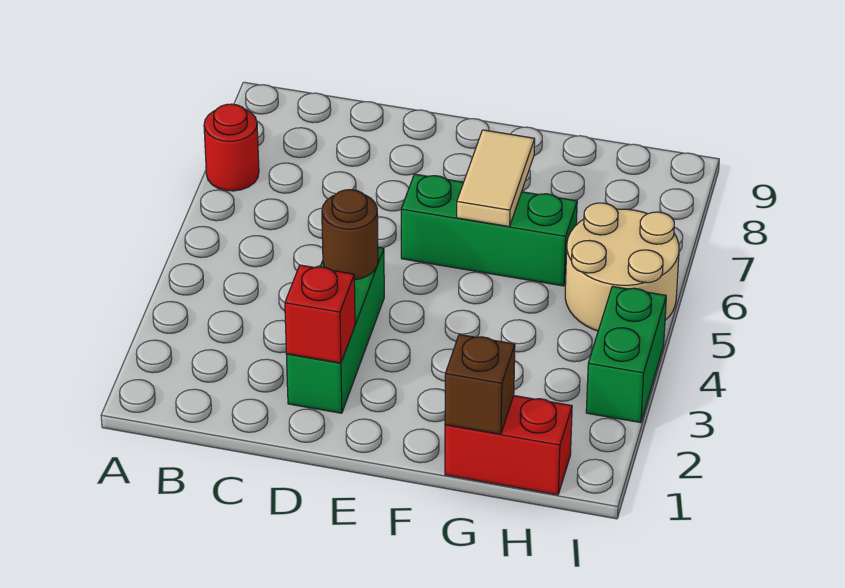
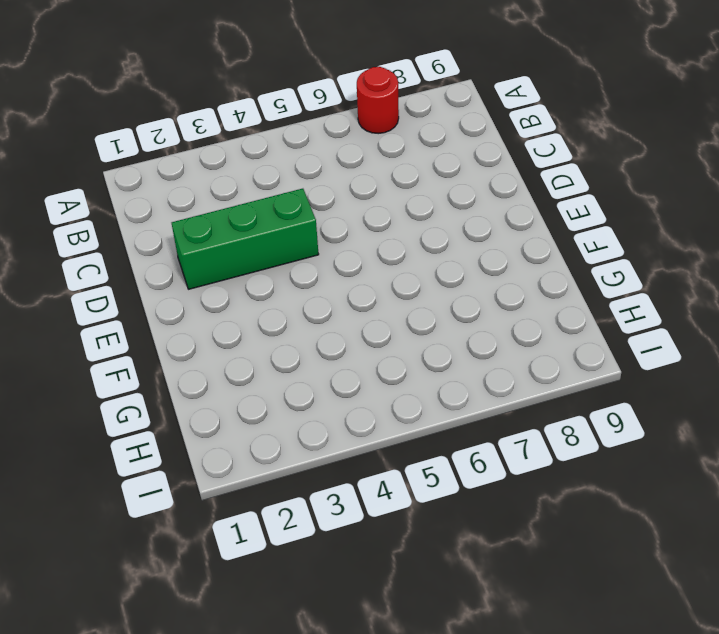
none -> green 1x3 brick [401,174,577,286]
none -> red 1x2 brick [445,396,572,495]

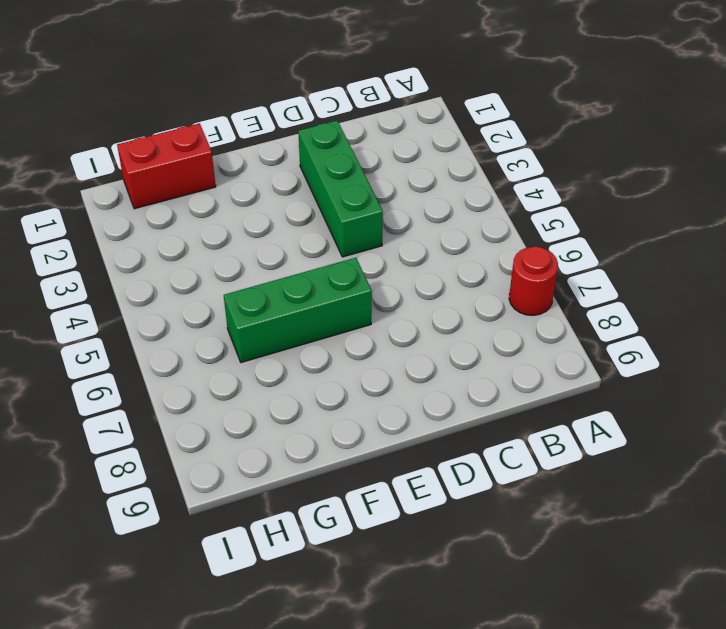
none -> tan 2x2 round brick [565,203,679,331]
none -> green 1x2 brick [586,286,666,423]

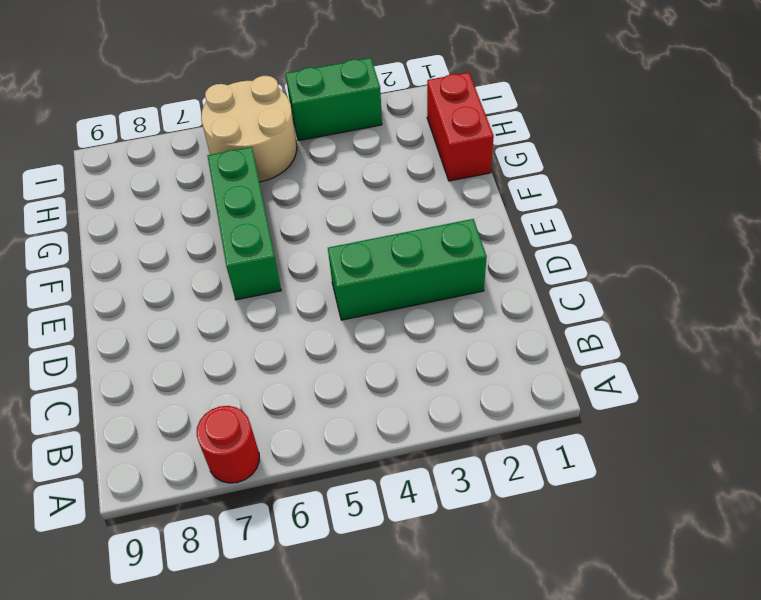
none -> red 1x1 brick [285,265,355,363]
none -> brown 1x1 round brick [322,190,378,280]

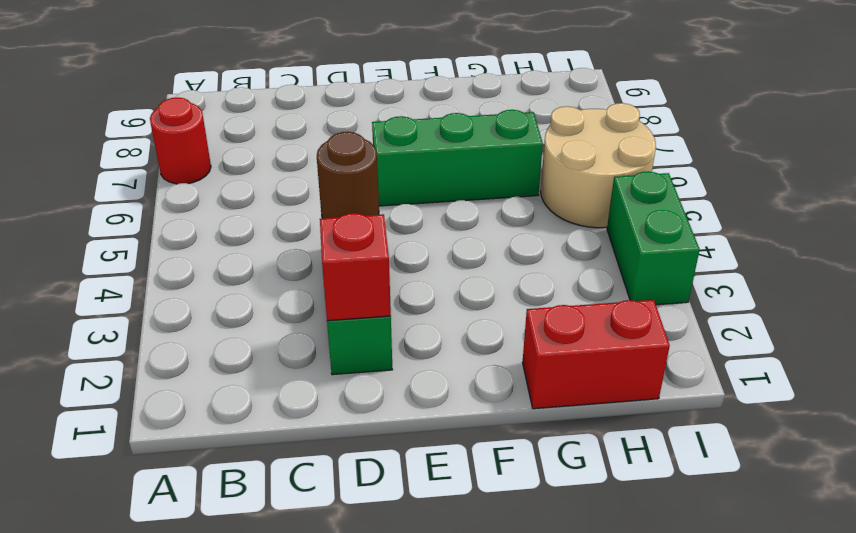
none -> tan 1x2 tile [457,130,535,227]
none -> brown 1x1 brick [445,335,515,434]

